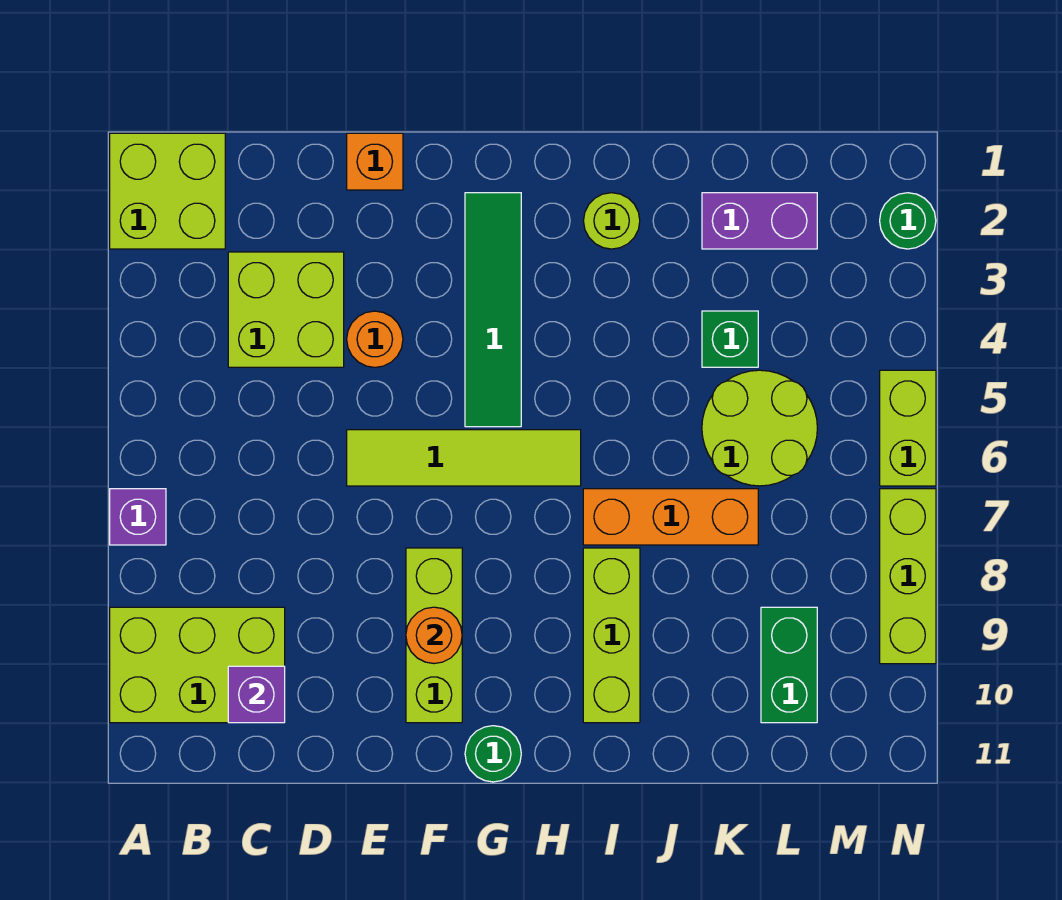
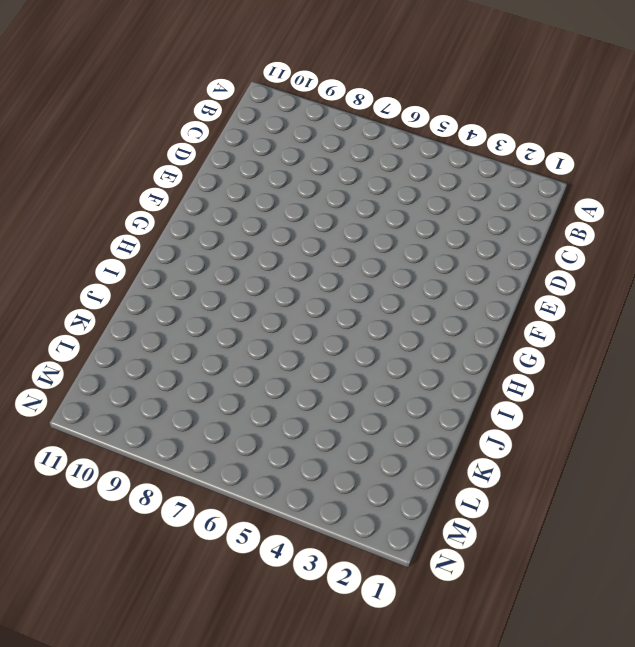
none -> lime 2x2 brick [110,133,225,249]
none -> purple 1x1 brick [110,489,166,545]
none -> lime 2x3 brick [110,607,285,723]

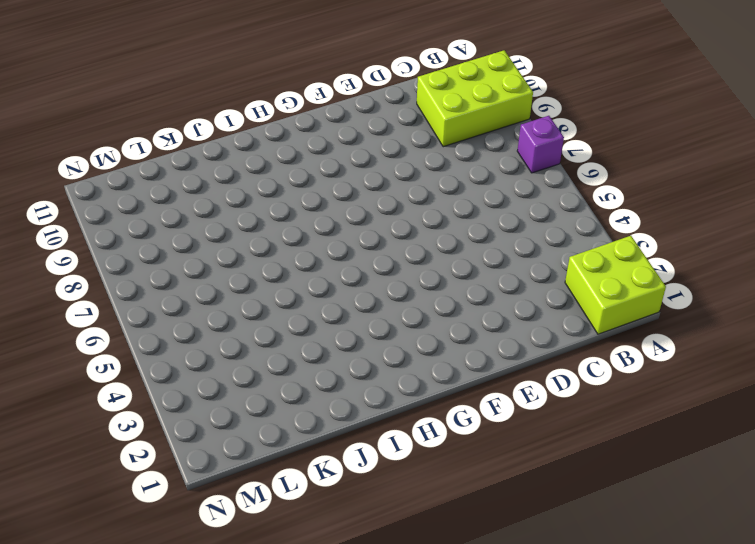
none -> lime 2x2 brick [228,252,344,367]
none -> orange 1x1 brick [347,133,403,190]
none -> orange 1x1 round brick [347,311,403,367]

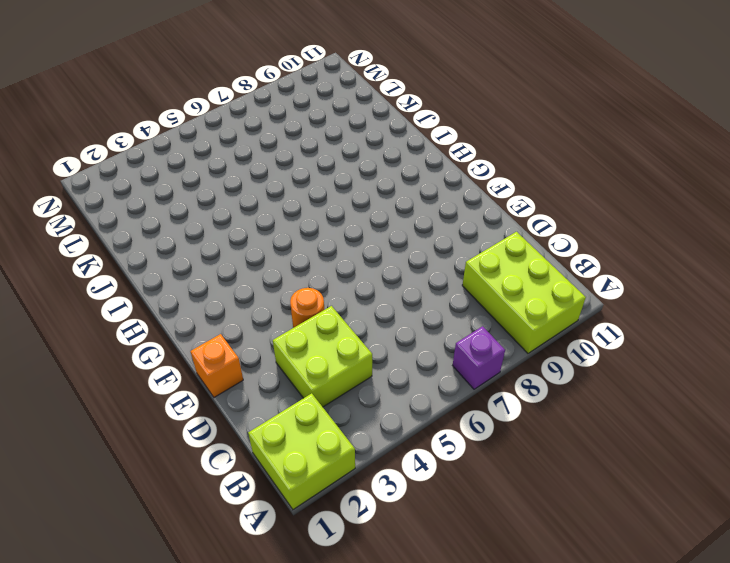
none -> lime 1x4 tile [347,430,581,486]
none -> lime 1x3 brick [406,548,462,723]
none -> green 1x4 tile [465,193,521,427]

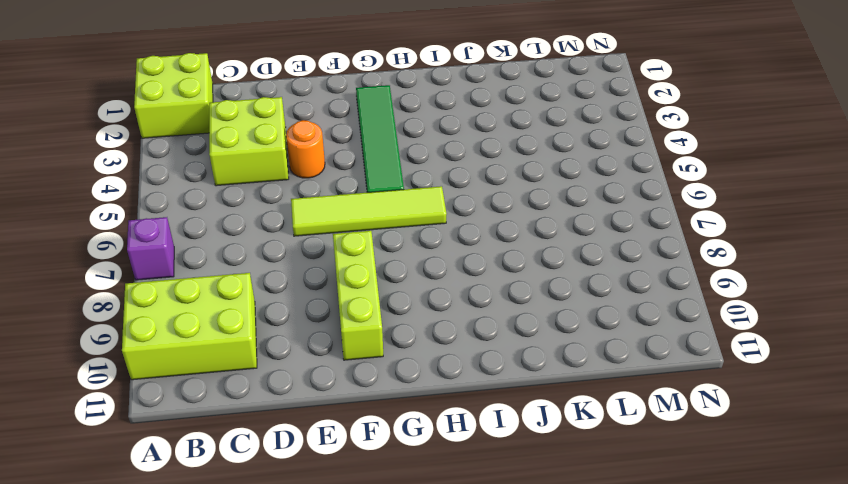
none -> orange 1x1 brick [347,133,403,190]
none -> green 1x1 round brick [465,726,521,782]
none -> lime 1x1 round brick [584,193,640,249]

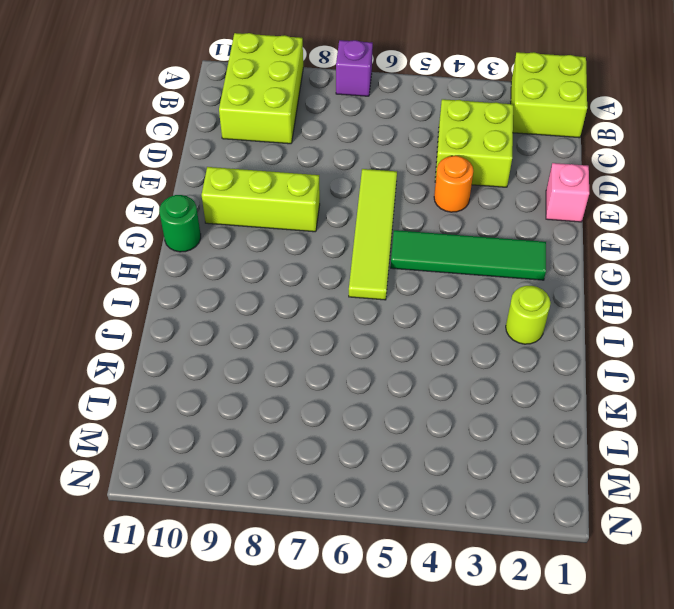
pink 1x1 brick [546,163,589,222] -> orange 1x1 brick [347,133,403,190]
none -> orange 1x3 brick [583,489,758,545]
none -> lime 1x3 brick [583,548,640,723]
none -> purple 1x2 brick [702,193,817,249]

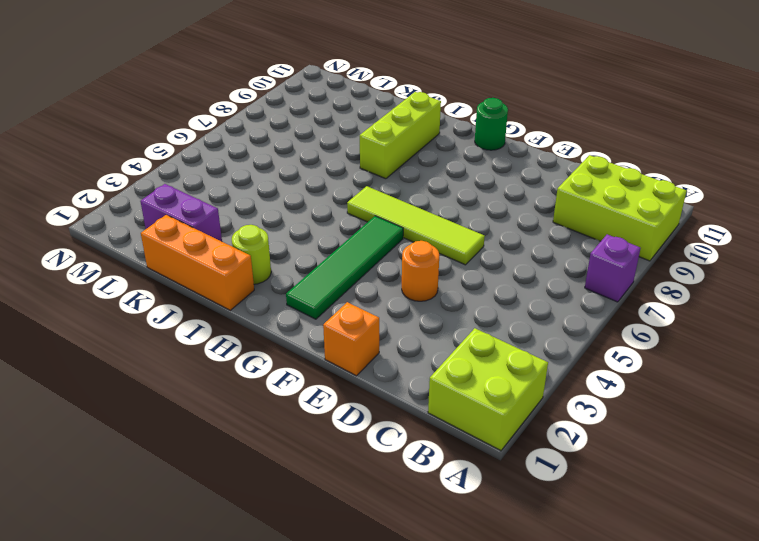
orange 1x3 brick [141,215,254,310] -> orange 1x3 brick moved to [583,489,758,545]
none -> lime 2x2 brick [228,252,344,367]
none -> lime 1x3 brick [406,548,462,723]
none -> green 1x1 brick [702,311,758,367]

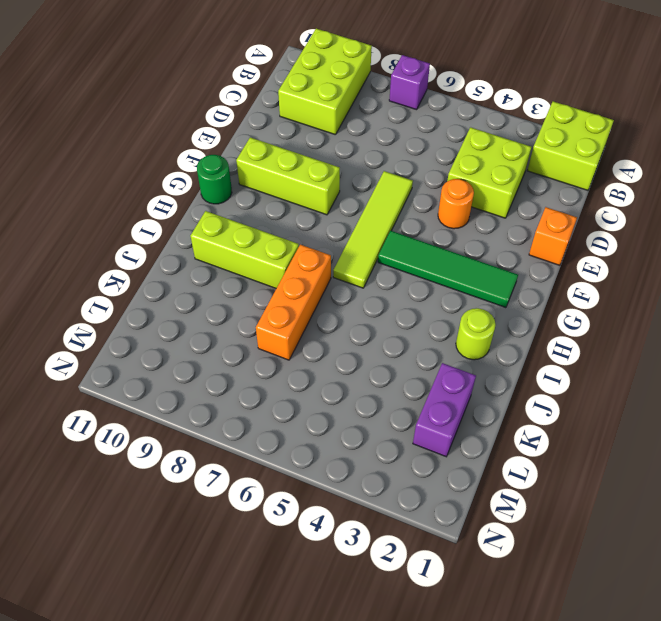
none -> green 1x1 brick [702,311,758,367]
none -> lime 2x2 round brick [702,370,817,486]
none -> green 1x2 brick [761,607,817,723]

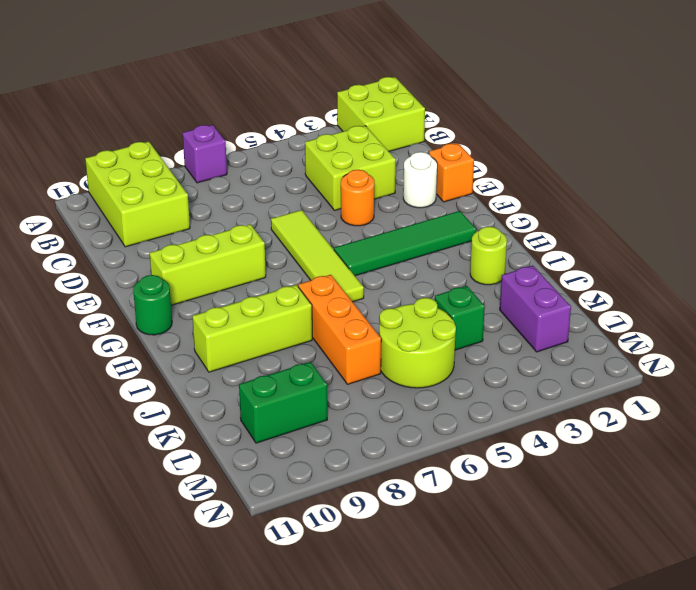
white 1x1 round brick [403,152,437,208] -> none
none -> green 1x1 round brick [880,193,936,249]
none -> lime 1x2 brick [880,370,936,486]
none -> lime 1x3 brick [880,489,936,664]

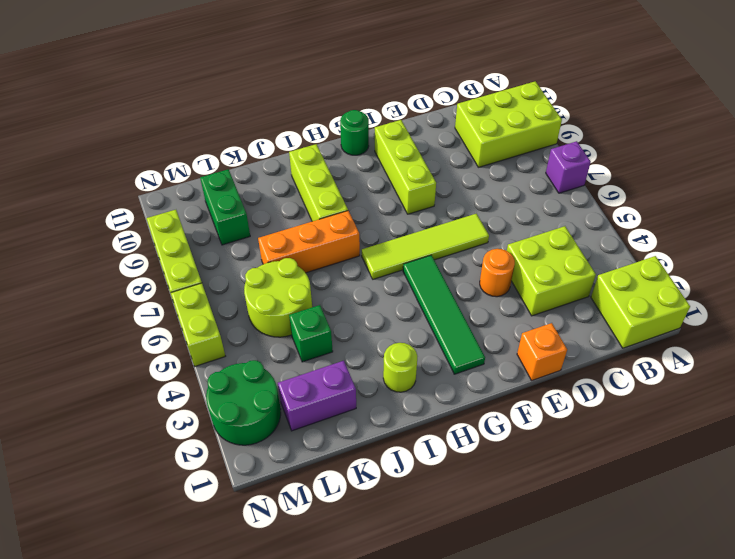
green 2x2 round brick [206,360,281,445] -> green 1x1 round brick [880,193,936,249]
none -> purple 1x1 brick [228,666,285,723]
none -> orange 1x1 round brick [406,607,462,663]

